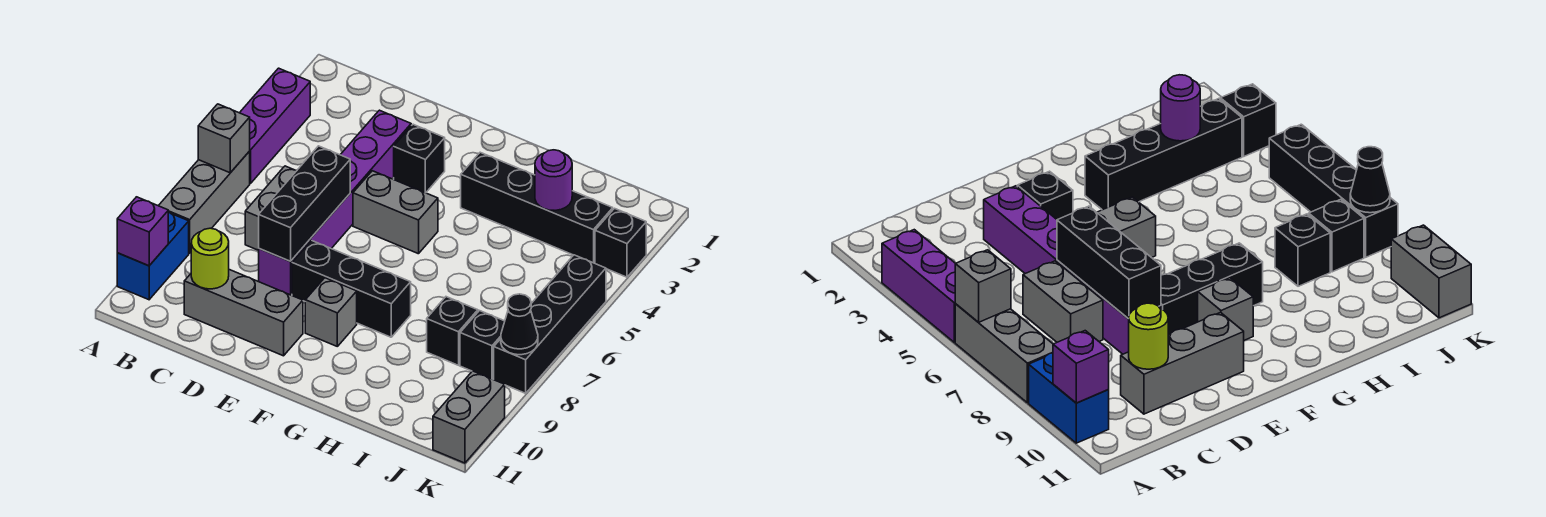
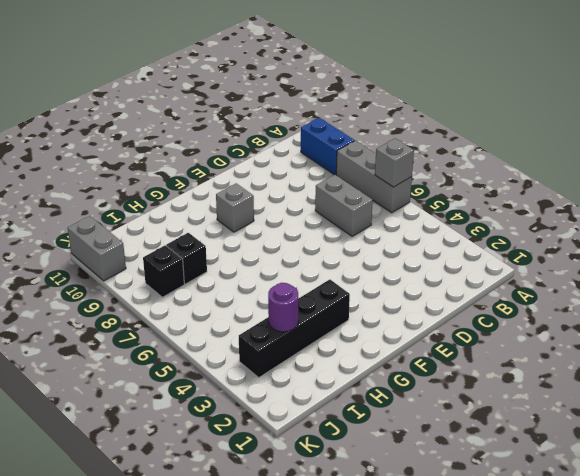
none -> purple 1x3 brick [240,68,310,184]
none -> grey 1x3 brick [184,270,303,356]
none -> purple 1x6 brick [259,110,411,295]

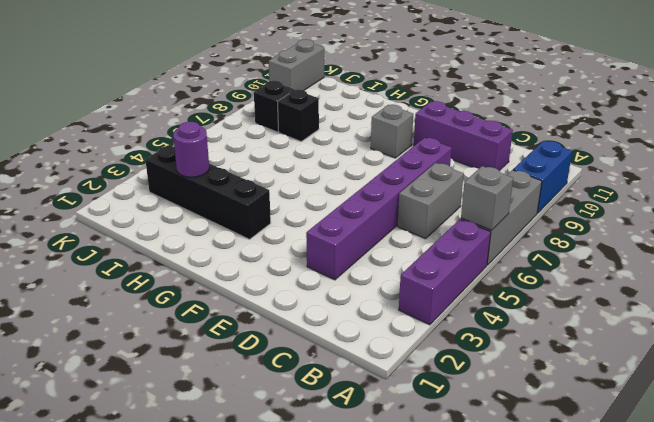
purple 1x3 brick [414,101,513,171] -> grey 1x3 brick [184,270,303,356]
none -> black 1x1 brick [394,124,445,193]
none -> grey 1x2 brick [353,171,438,254]
none -> black 1x3 brick [292,241,411,337]

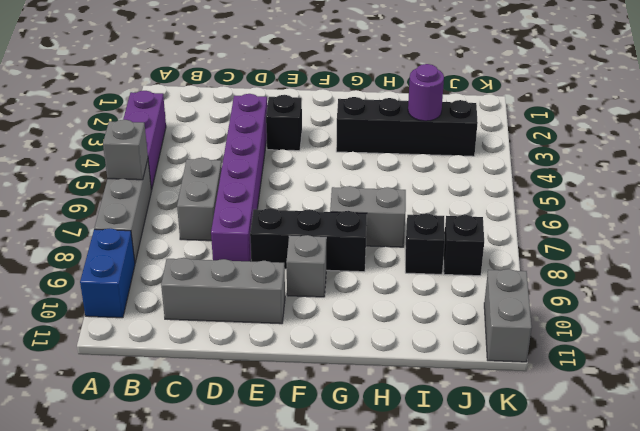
grey 1x2 brick [330,186,406,247] -> grey 1x2 brick moved to [353,171,438,254]
none -> black 1x1 brick [595,208,646,277]
none -> black 1x4 brick [494,255,606,393]
none -> purple 1x1 brick [117,197,168,266]

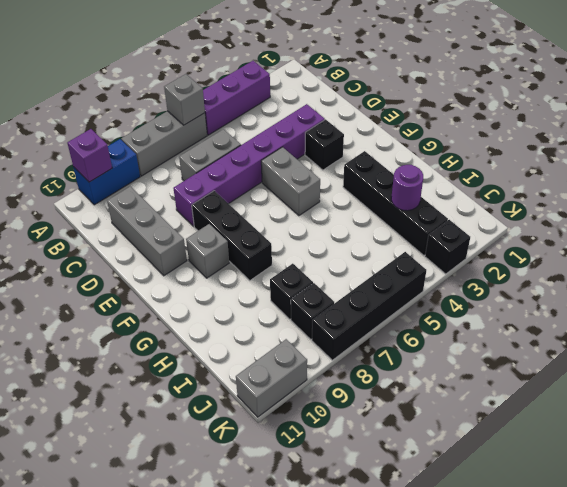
none -> lime 1x1 round brick [191,228,229,289]
none -> black 1x3 brick [259,146,350,261]
none -> black 1x1 cone [501,294,538,355]

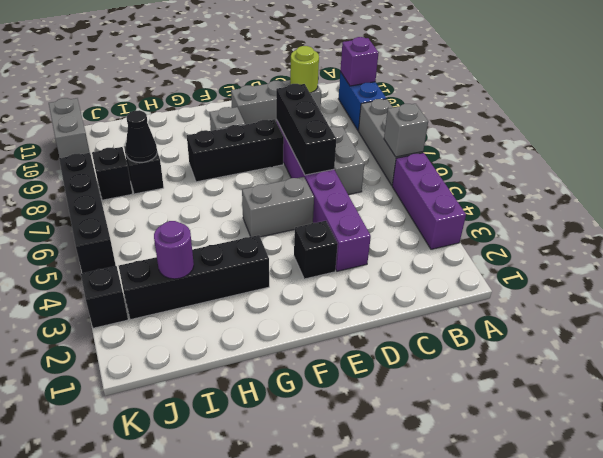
black 1x1 cone [126,110,157,163] -> black 1x1 cone moved to [501,294,538,355]

